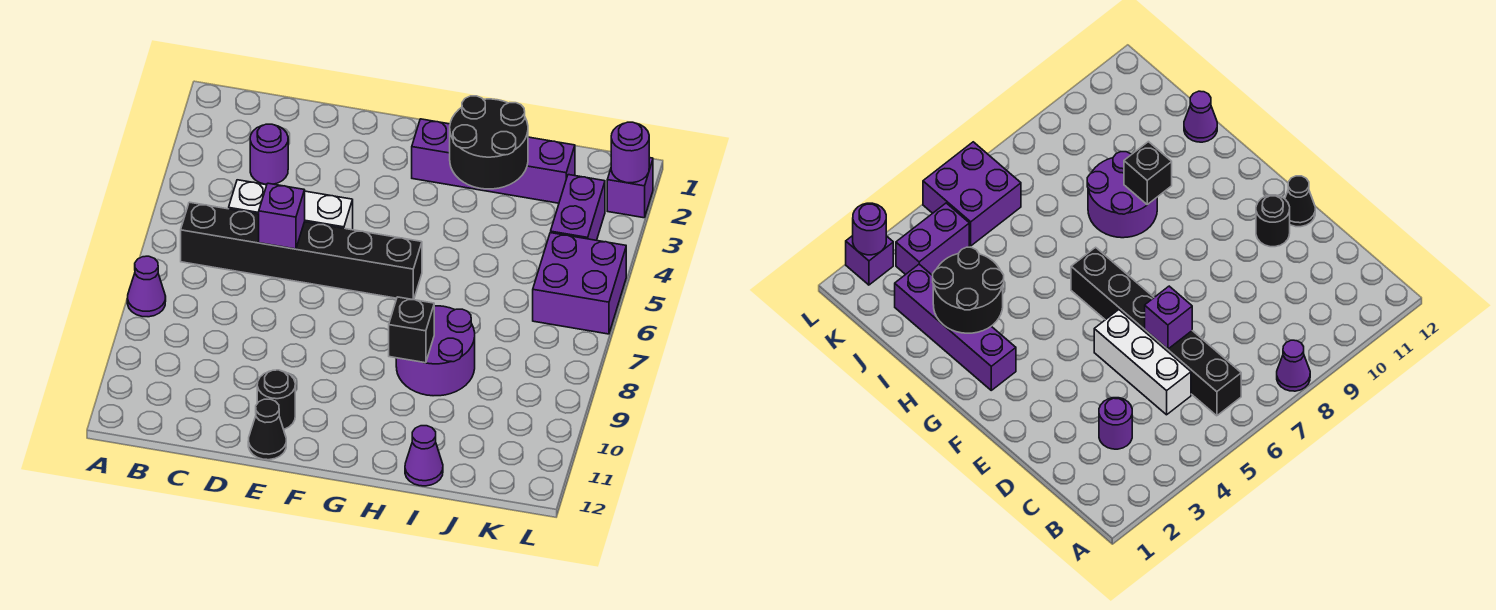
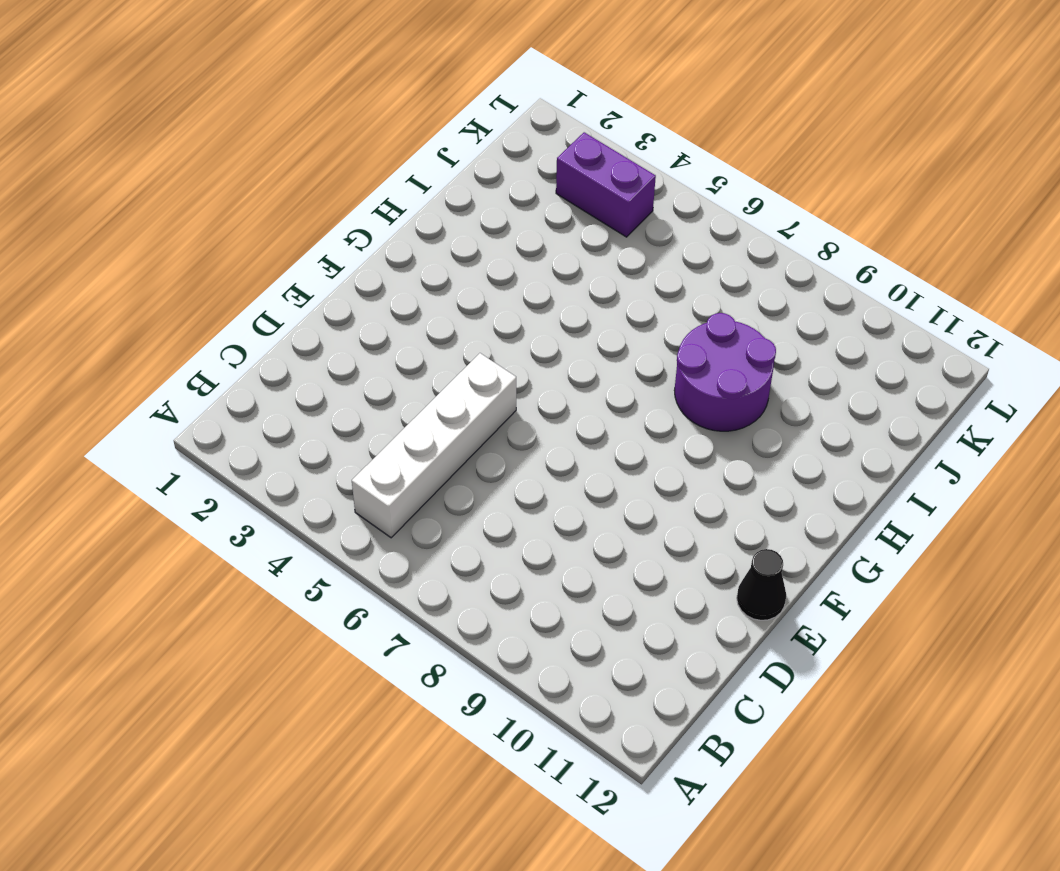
white 1x4 brick [352,353,516,538] -> white 1x3 brick [229,180,353,230]
none -> purple 1x1 cone [127,256,166,317]
none -> black 1x6 brick [181,202,422,300]
none -> purple 1x1 round brick [250,124,288,184]

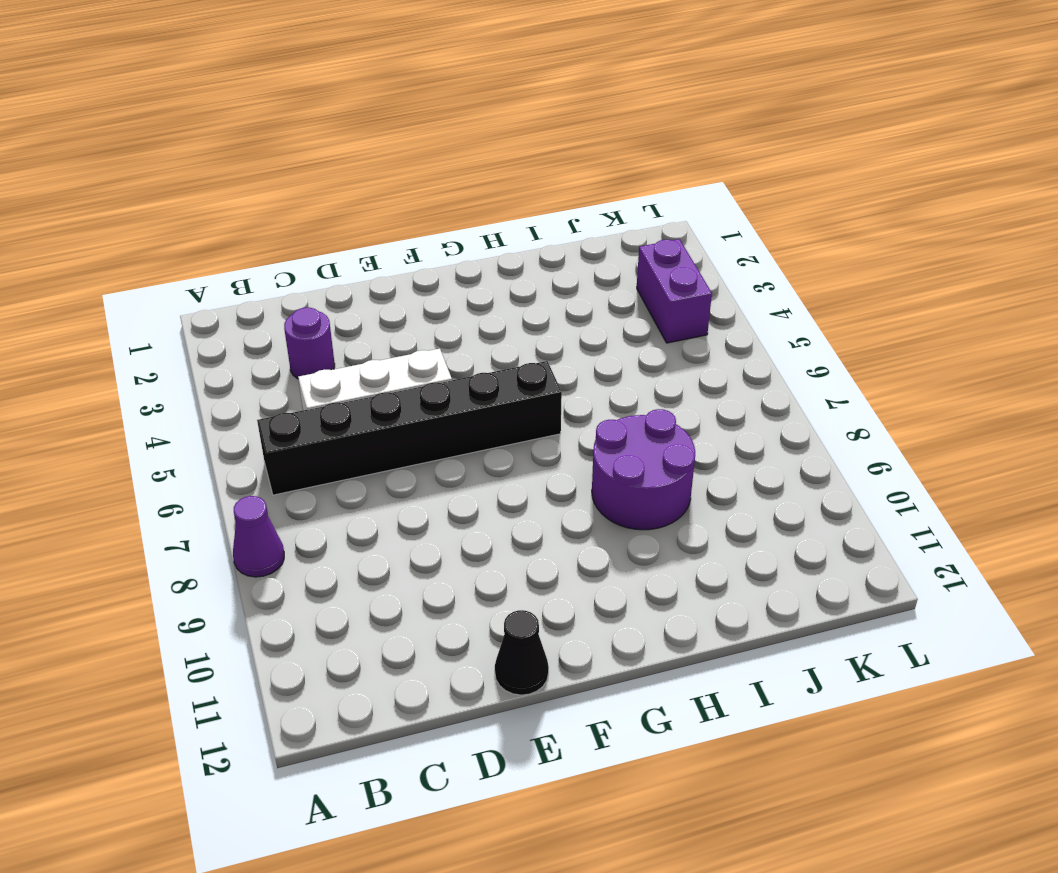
none -> black 1x1 round brick [257,370,295,429]
none -> purple 1x4 brick [412,119,575,203]
none -> purple 1x1 cone [405,426,443,486]

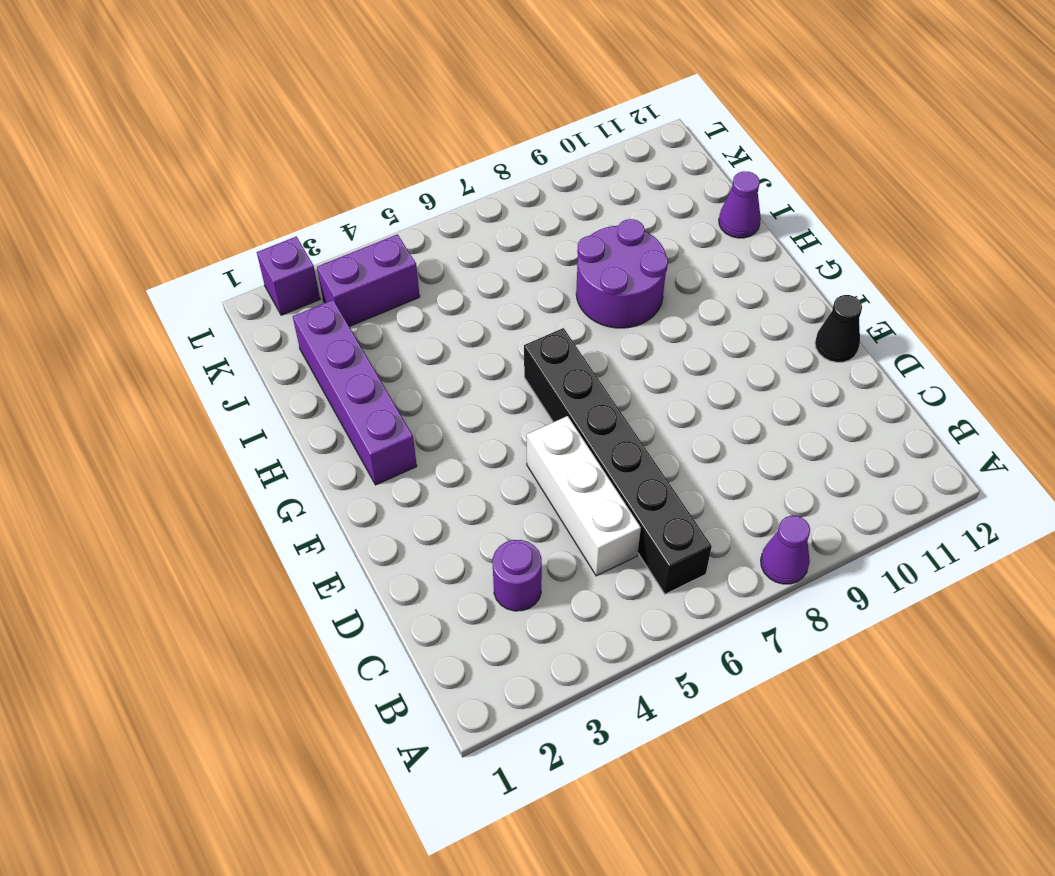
none -> black 1x1 round brick [257,370,295,429]
none -> purple 2x2 brick [533,233,626,334]
none -> purple 1x1 brick [259,183,305,249]

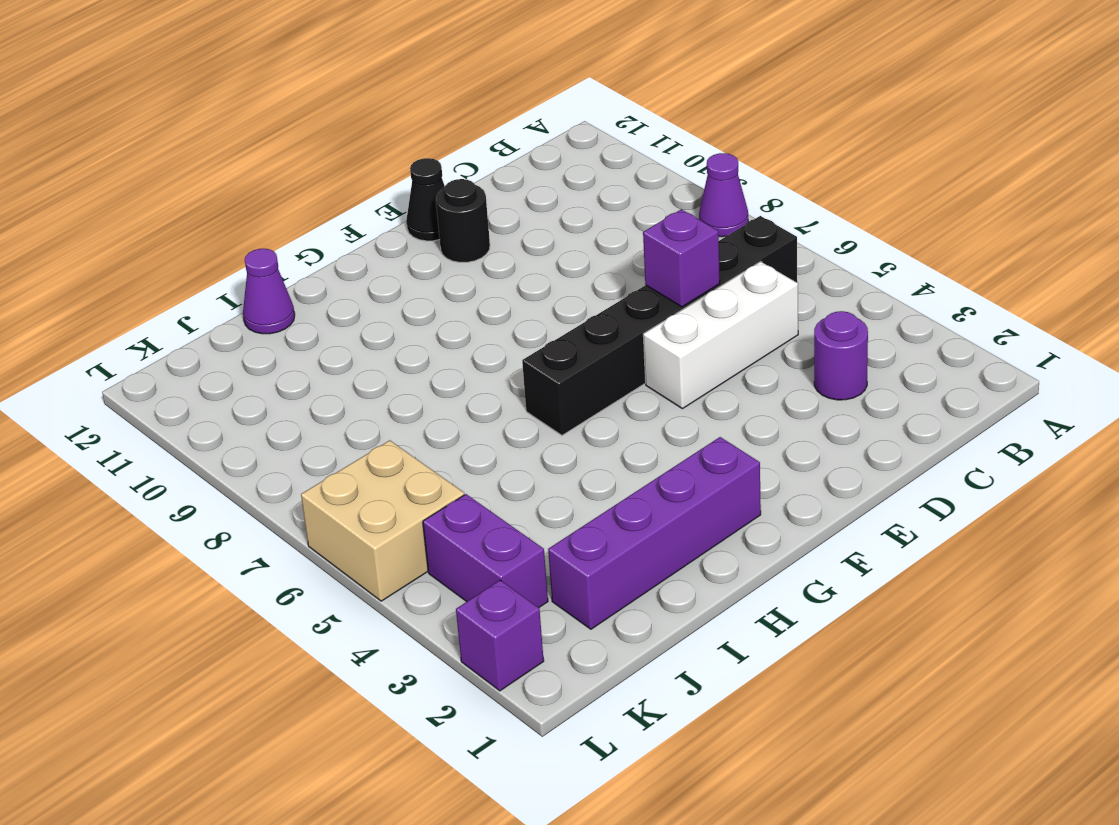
tan 2x2 brick [301,440,464,601] -> purple 2x2 brick [533,233,626,334]
none -> purple 2x2 round brick [396,306,475,396]
none -> black 2x2 round brick [450,96,528,189]
none -> black 1x1 brick [389,297,434,363]

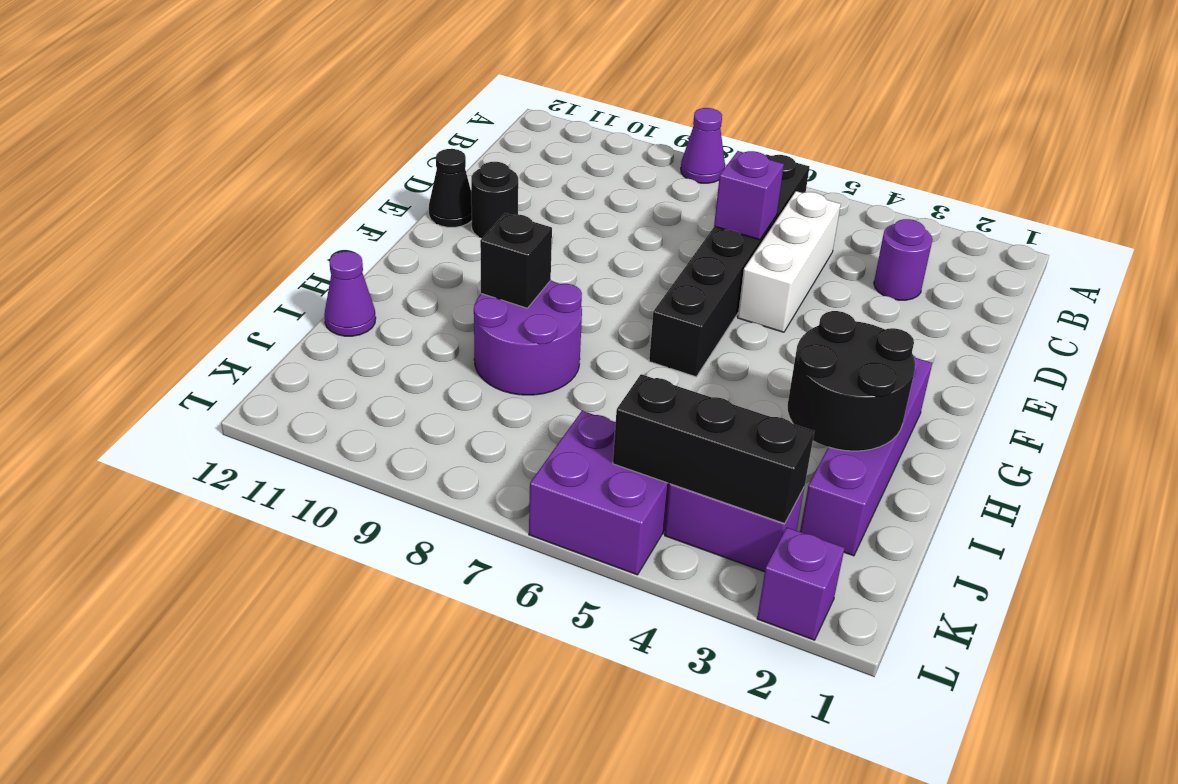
black 1x3 brick [613,374,814,524] -> none
none -> purple 1x1 round brick [611,122,649,183]

